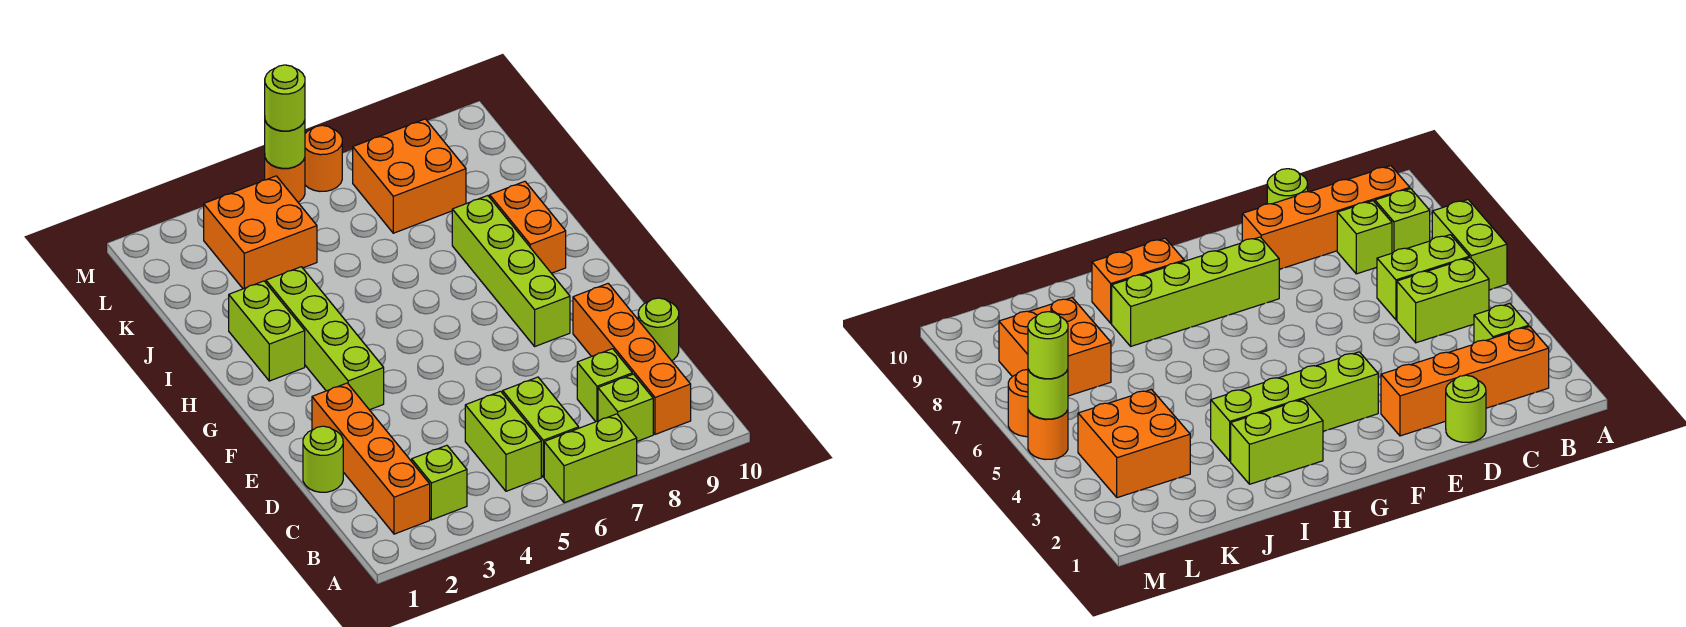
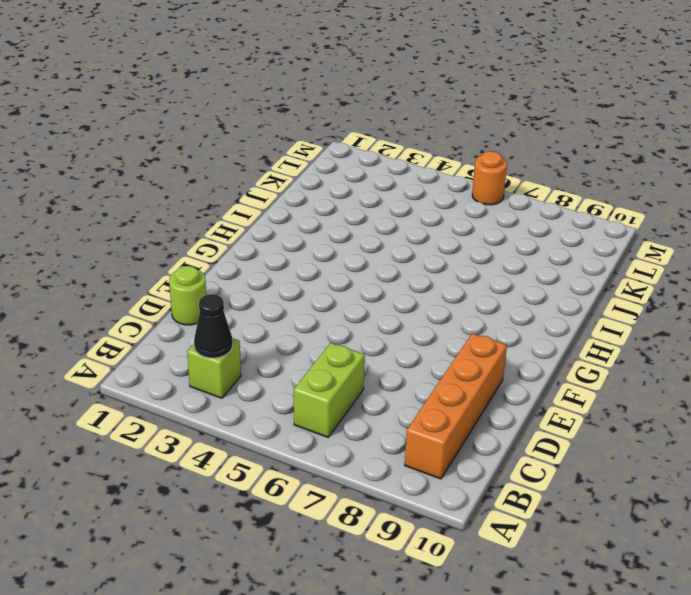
black 1x1 cone [194,294,233,358] -> none
none -> lime 1x2 brick [544,414,637,503]
none -> orange 1x4 brick [312,383,430,534]
none -> lime 1x2 brick [465,391,541,491]

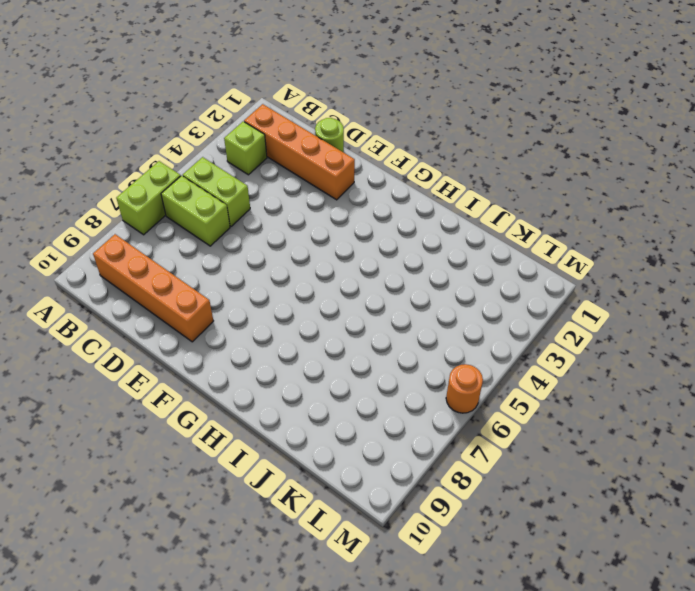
none -> lime 1x1 brick [598,374,653,441]
none -> lime 1x1 brick [577,349,632,422]
none -> lime 1x1 round brick [638,298,679,361]

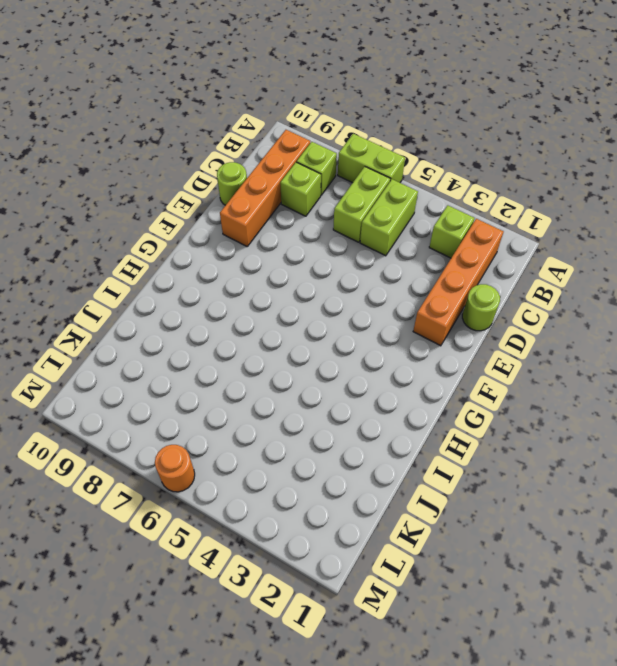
none -> lime 1x4 brick [266,267,384,410]
none -> lime 1x4 brick [452,196,570,346]
none -> lime 1x2 brick [229,281,305,381]

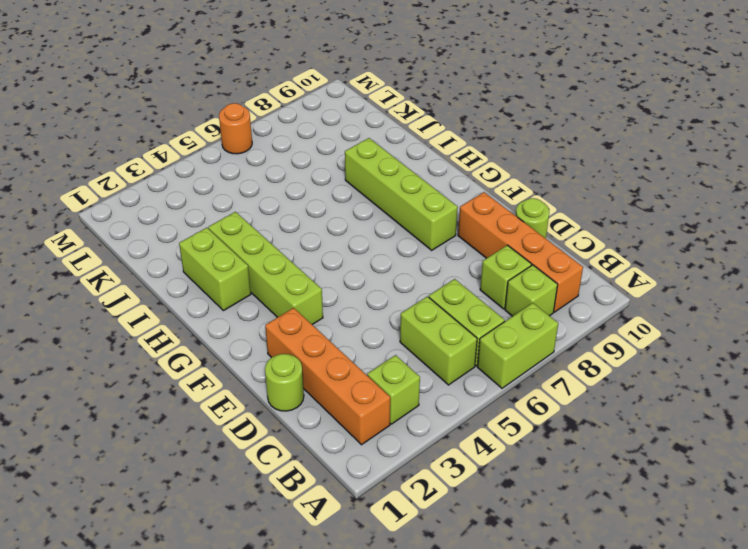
none -> orange 1x2 brick [490,181,566,273]
none -> orange 2x2 brick [204,176,317,289]
none -> orange 2x2 brick [353,119,466,233]

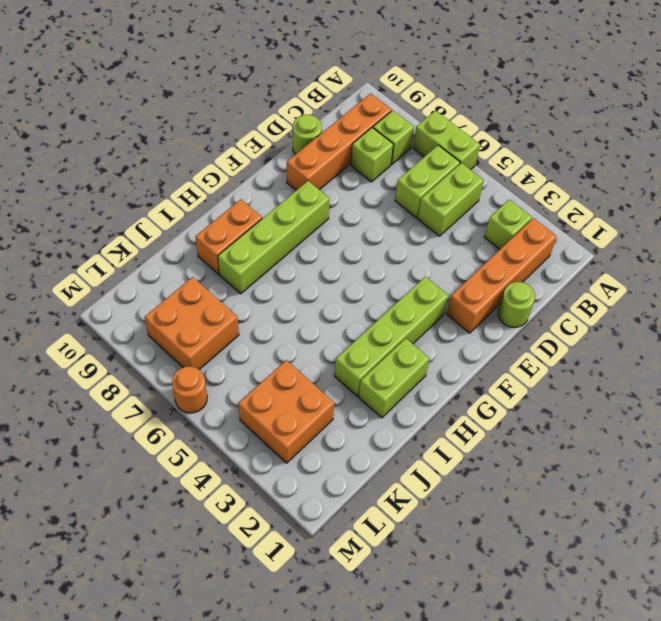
none -> orange 1x1 round brick [265,158,305,202]
none -> lime 1x1 round brick [265,121,305,168]
none -> lime 1x1 round brick [265,65,305,131]

